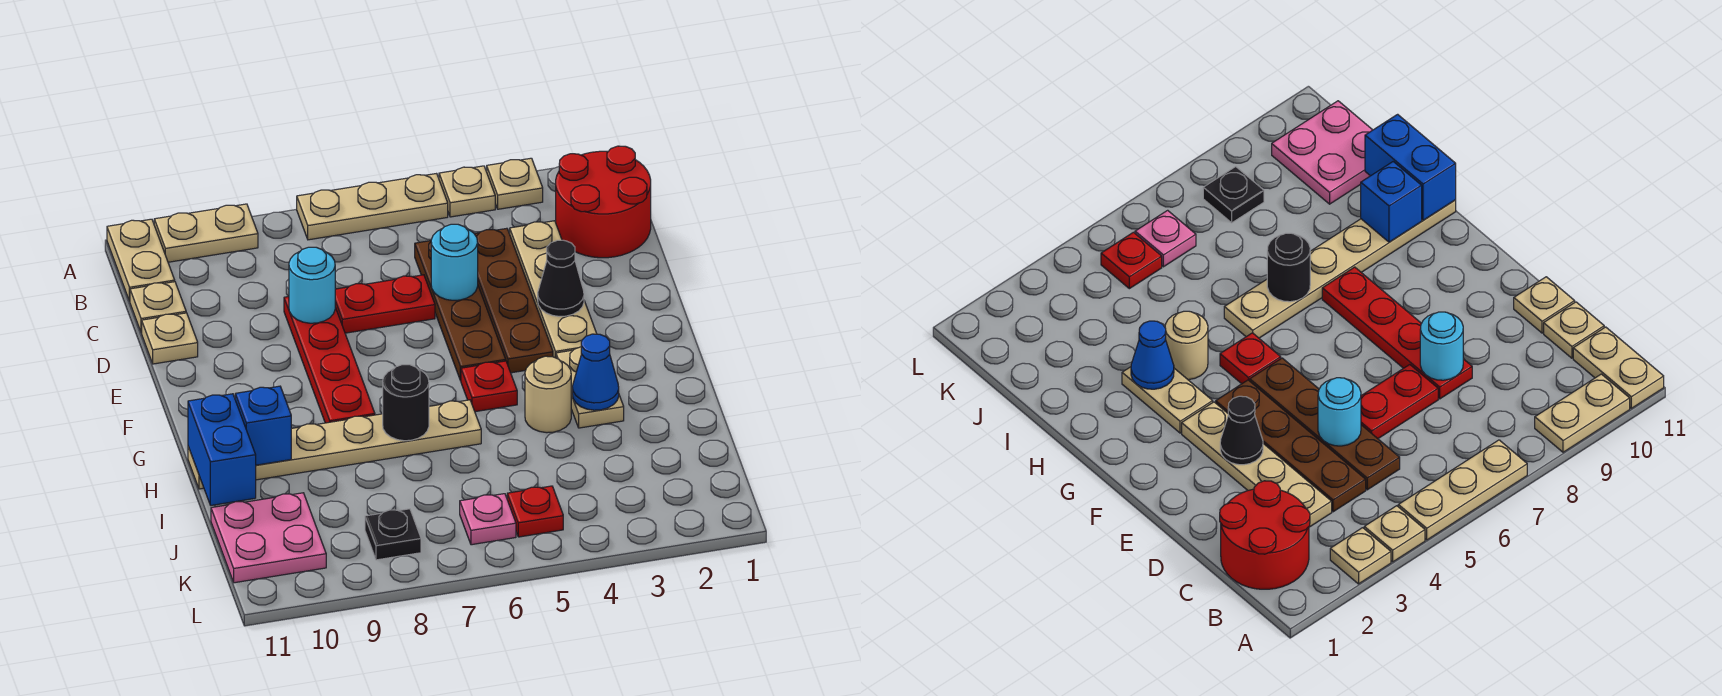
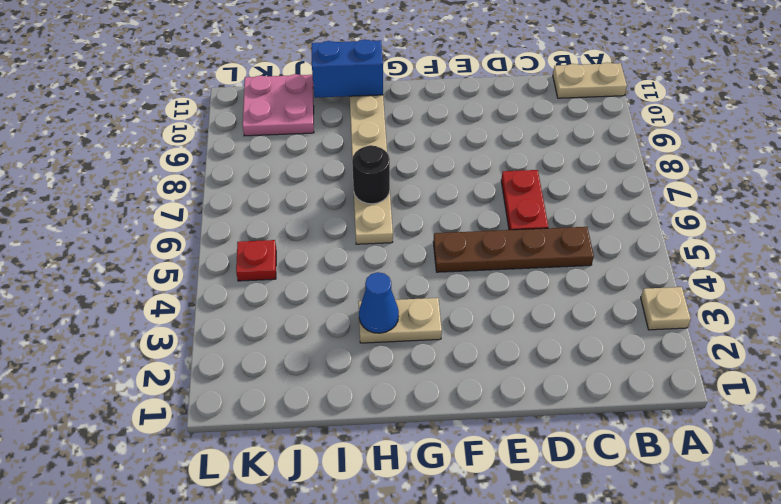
none -> tan 1x1 plate [439,166,495,217]
none -> tan 1x3 plate [297,174,448,240]
none -> tan 1x2 plate [154,204,258,262]

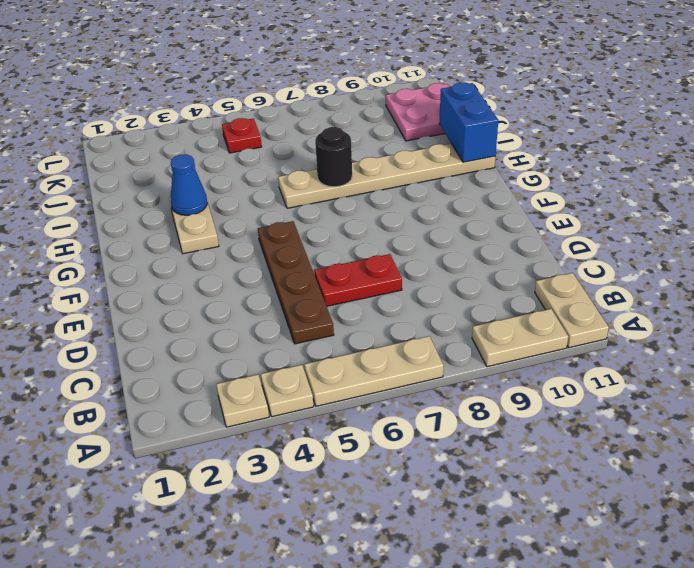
none -> red 2x2 round brick [556,146,651,258]
none -> tan 1x4 plate [510,221,597,358]
none -> brown 1x4 plate [475,228,553,373]

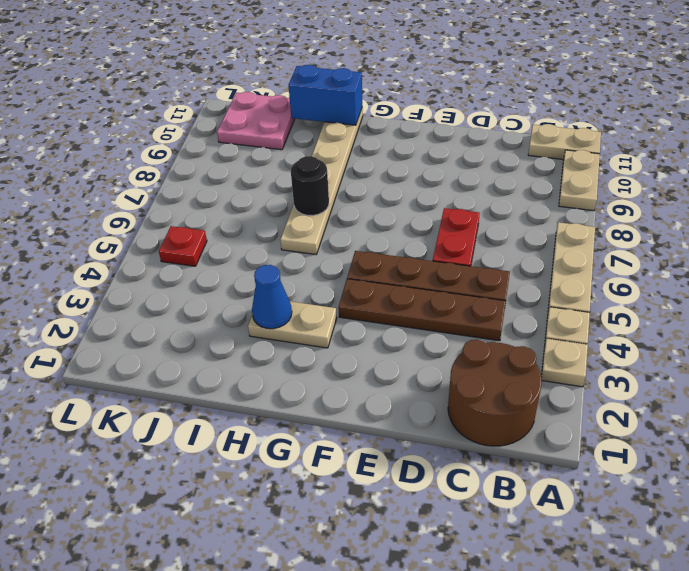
brown 2x2 round brick [448,340,542,446] -> red 2x2 round brick [556,146,651,258]
none -> tan 1x4 plate [510,221,597,358]
none -> tan 1x1 plate [130,282,186,333]
none -> red 1x4 plate [284,296,375,423]

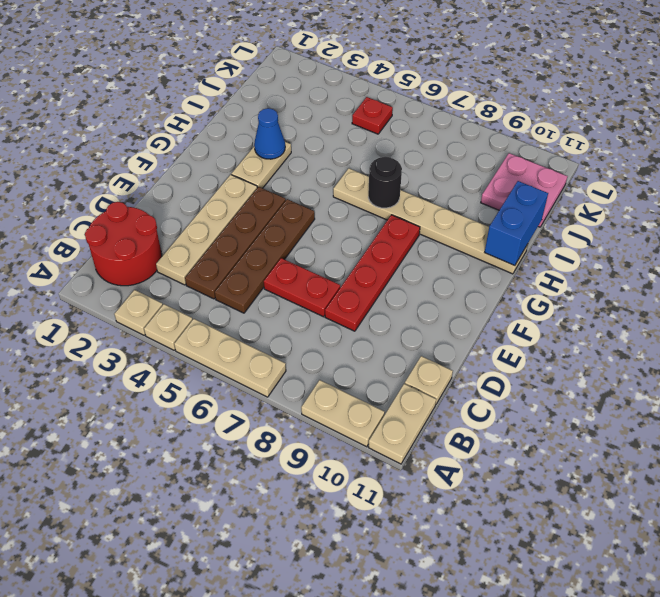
none -> tan 1x1 plate [142,313,198,364]
none -> red 1x1 plate [461,361,517,412]
none -> tan 1x1 round brick [525,356,571,433]

